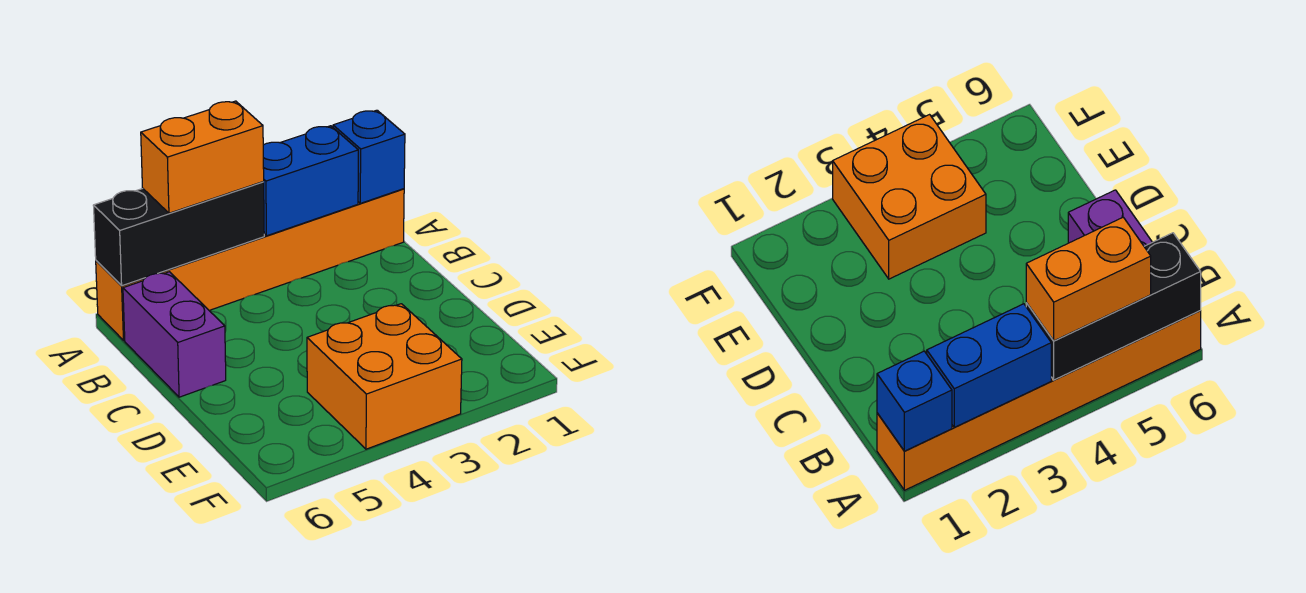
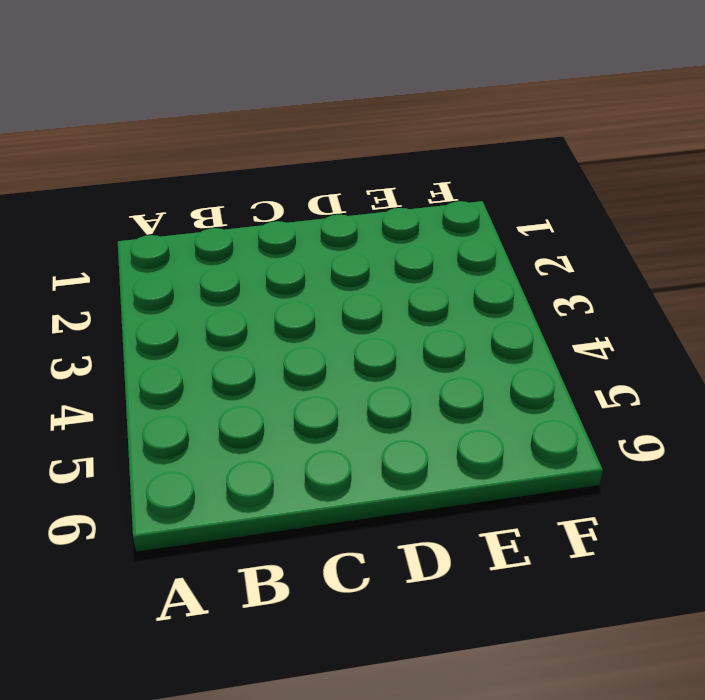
none -> orange 1x6 brick [96,189,404,340]
none -> purple 1x2 brick [123,272,226,397]

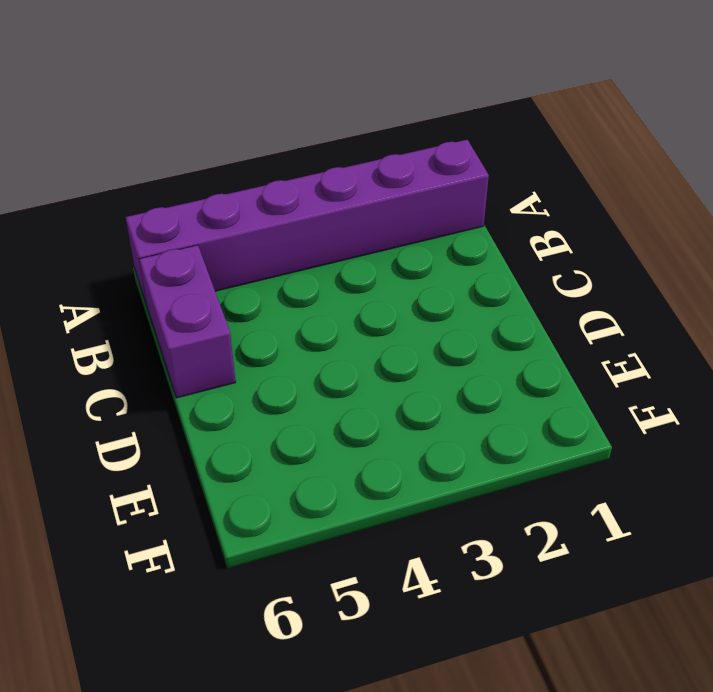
purple 1x6 brick [126,140,489,305] -> orange 1x6 brick [96,189,404,340]
none -> orange 2x2 brick [307,304,462,449]
none -> blue 1x1 brick [333,110,405,203]

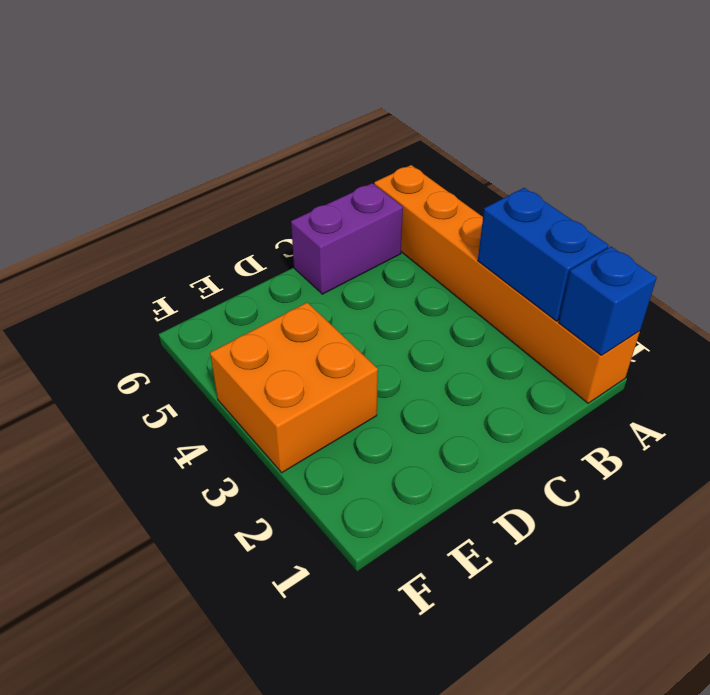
none -> black 1x3 brick [93,182,264,286]
none -> orange 1x2 brick [141,101,264,213]

